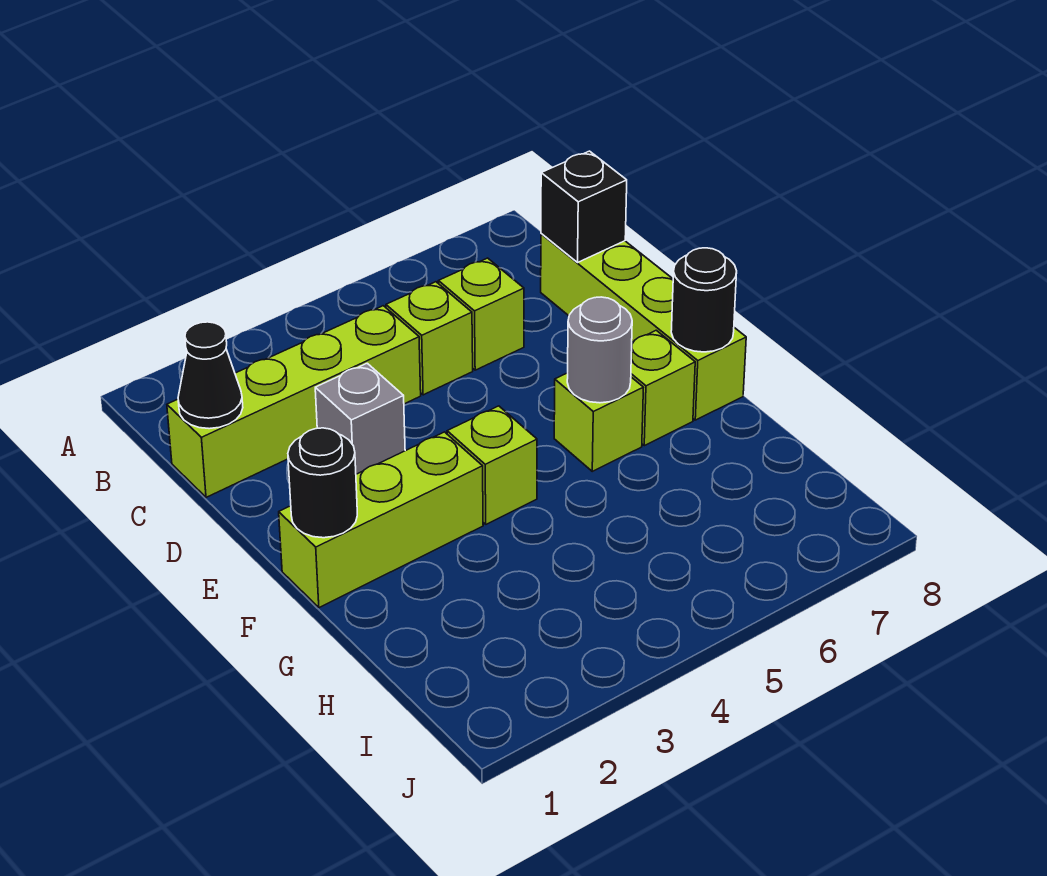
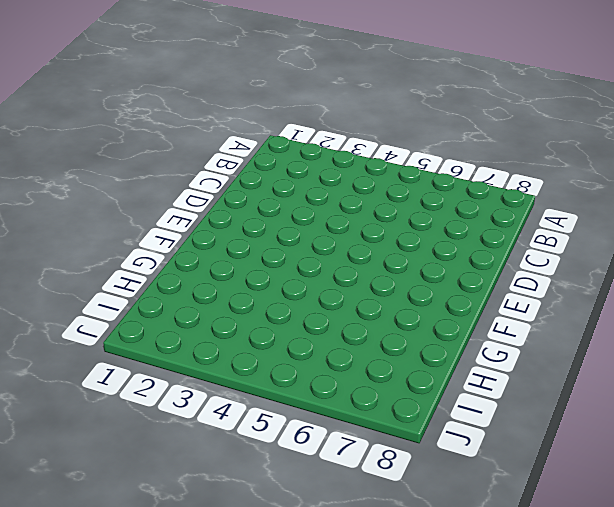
none -> lime 1x4 brick [167,306,421,497]
none -> lime 1x1 brick [386,282,473,395]
none -> lime 1x1 brick [438,258,524,370]

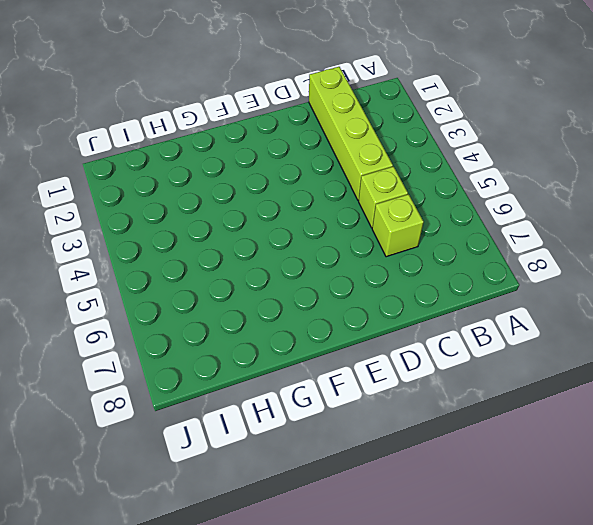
none -> lime 1x4 brick [541,234,746,420]
none -> grey 1x1 brick [315,363,405,474]
none -> lime 1x3 brick [279,432,483,608]

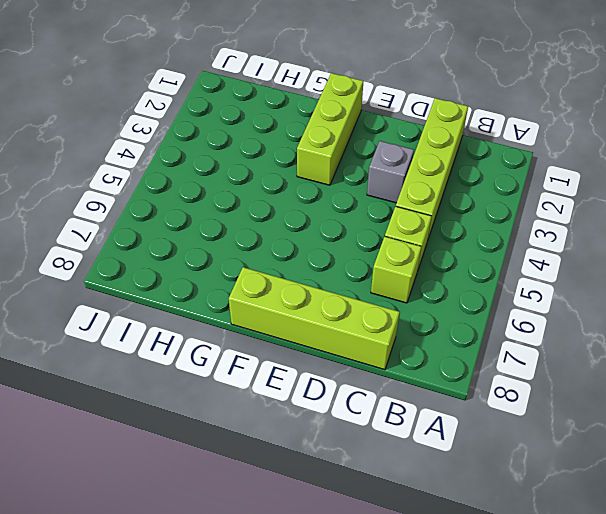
none -> lime 1x1 brick [447,406,537,524]
none -> lime 1x1 brick [554,373,643,471]
none -> lime 1x1 brick [631,330,695,446]

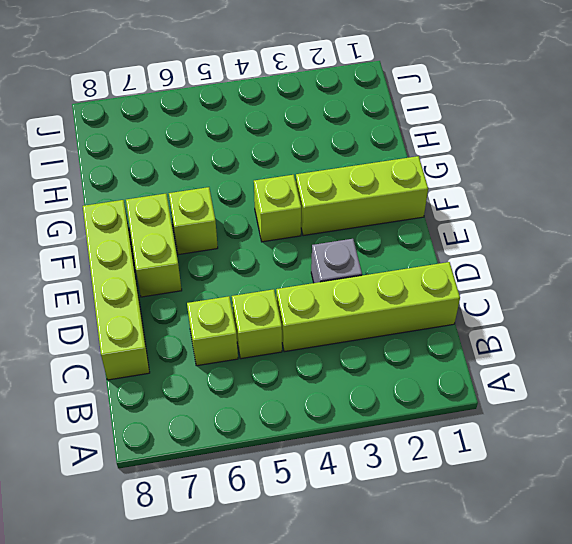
lime 1x2 brick [126,194,182,297] -> lime 1x1 brick [631,330,695,446]
none -> black 1x1 cone [178,322,243,429]
none -> black 1x1 brick [541,151,627,262]
none -> black 1x1 round brick [288,428,357,538]

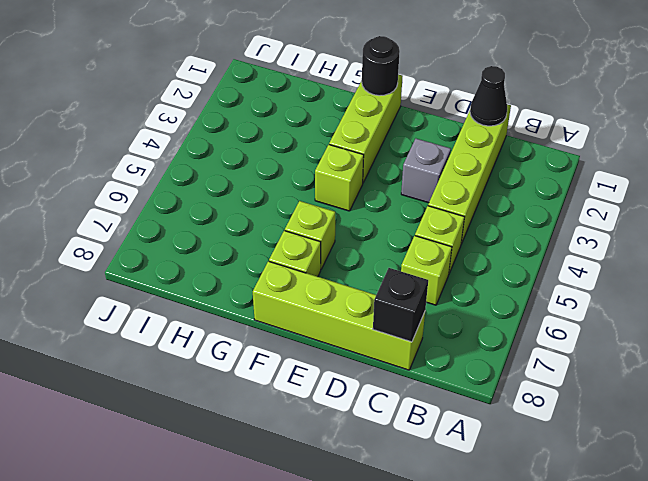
none -> grey 1x1 round brick [567,297,632,403]
none -> black 1x1 round brick [671,248,737,352]

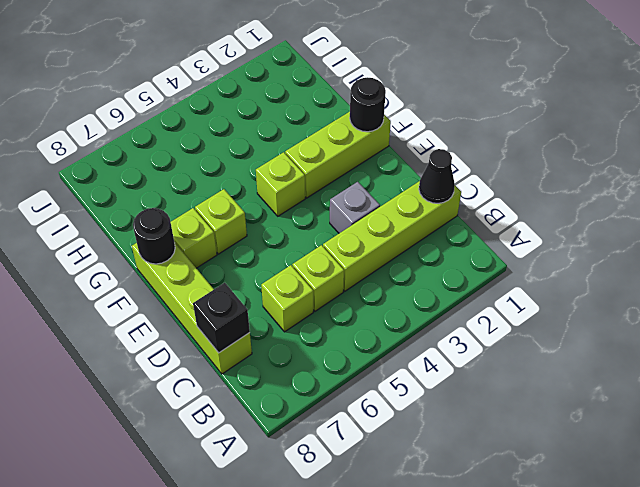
none -> grey 1x1 round brick [567,297,632,403]

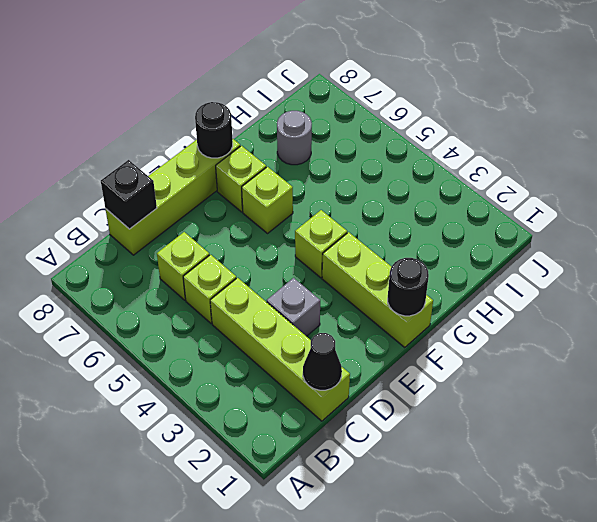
grey 1x1 round brick [277,111,312,165] -> grey 1x1 round brick moved to [567,297,632,403]

